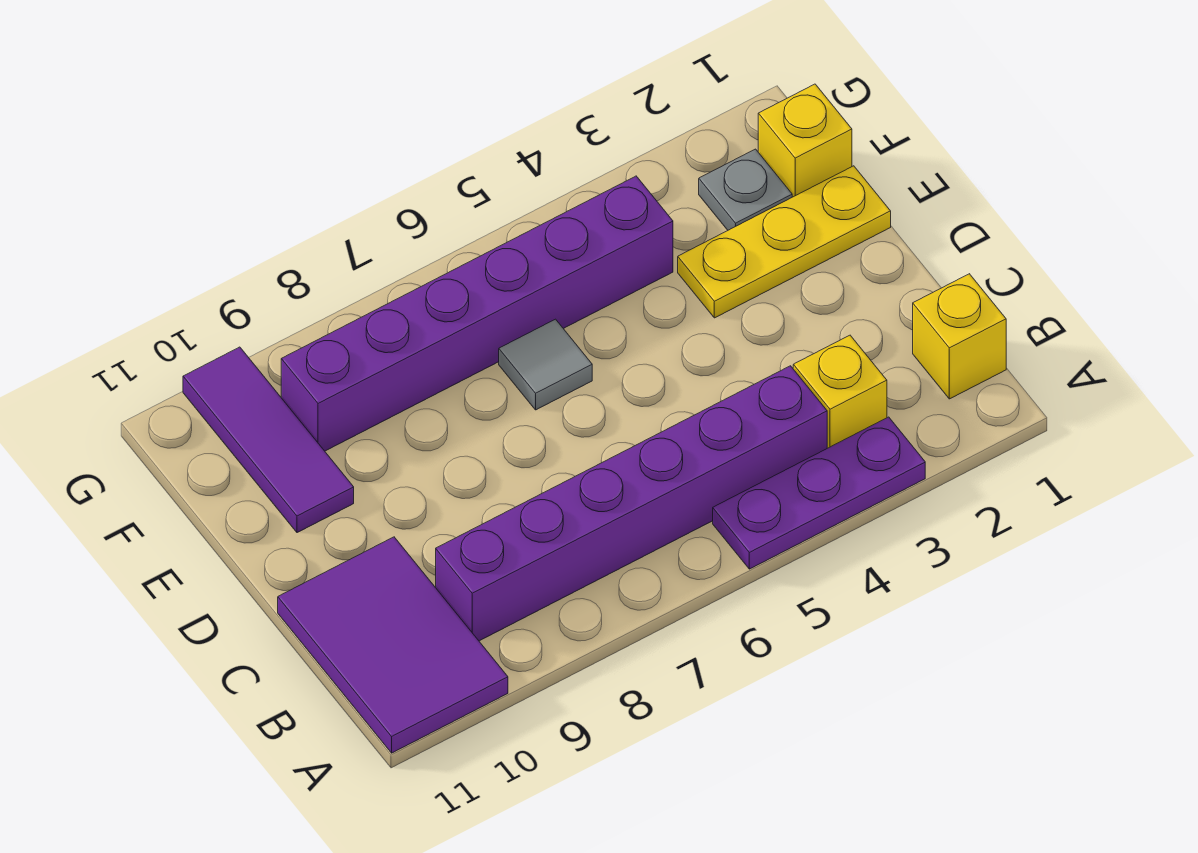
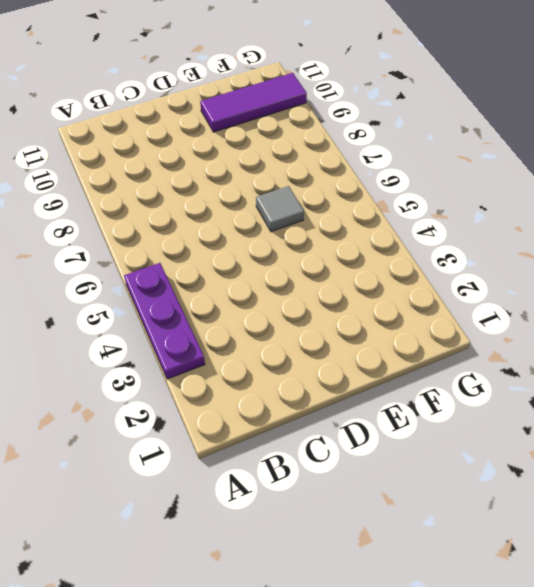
none -> purple 2x3 tile [278,537,508,753]
none -> yellow 1x1 brick [913,274,1006,399]

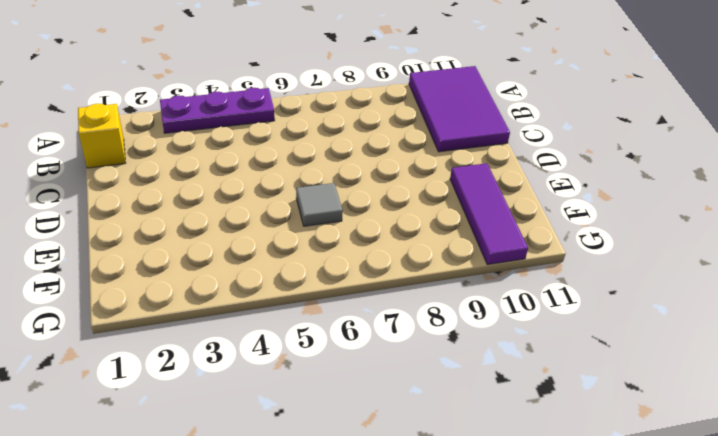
none -> yellow 1x1 brick [793,335,887,448]
none -> purple 1x6 brick [436,366,827,641]

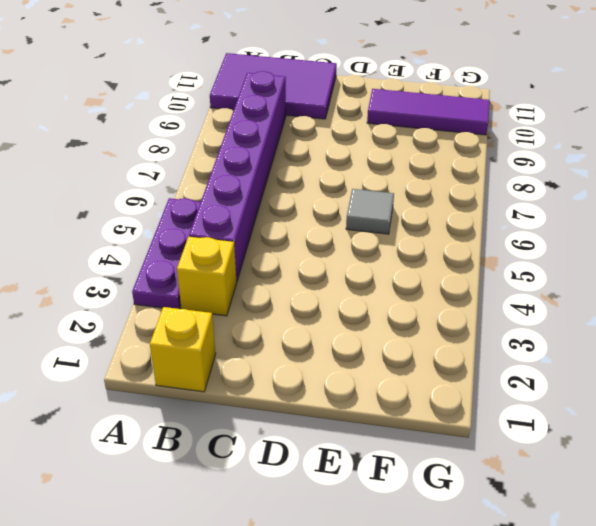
none -> yellow 1x3 plate [678,166,891,318]
none -> yellow 1x1 brick [758,84,852,197]

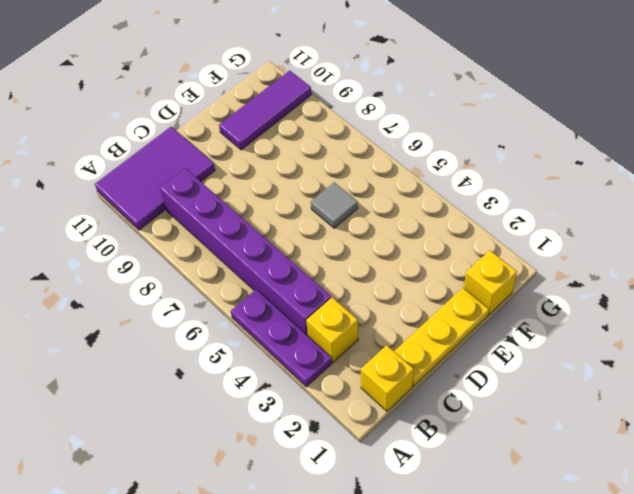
yellow 1x3 plate [394,288,489,386] -> yellow 1x3 plate turned to [678,166,891,318]
none -> grey 1x1 plate [699,149,792,230]
none -> purple 1x6 brick [281,176,673,451]

